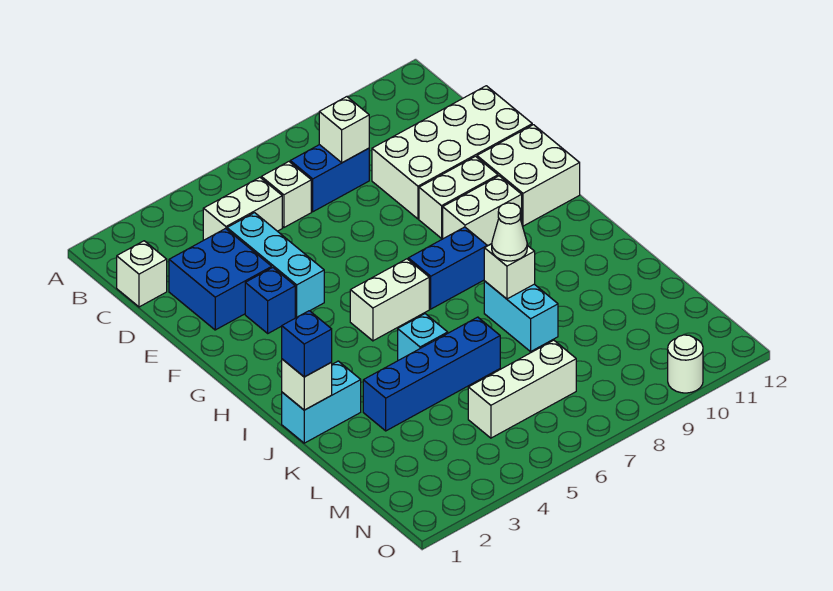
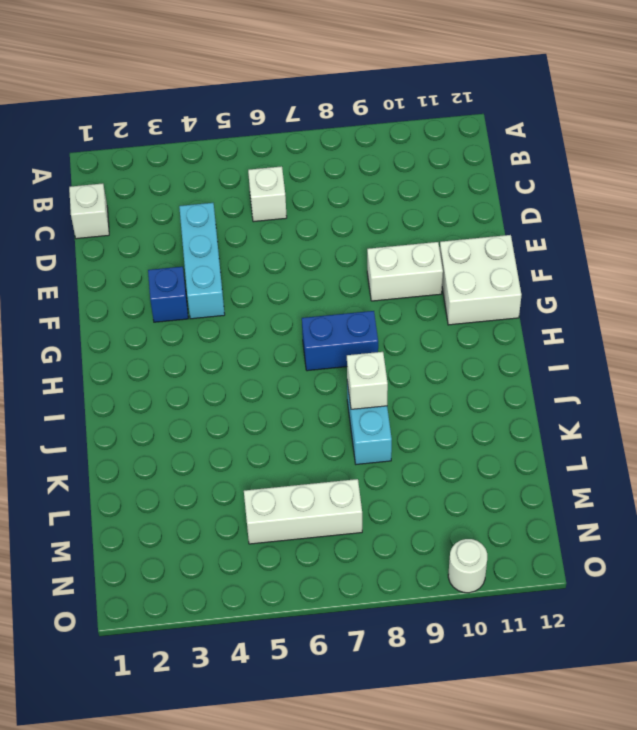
none -> white 1x2 brick [203,177,282,240]
none -> blue 1x2 brick [290,145,369,212]
none -> blue 2x2 brick [169,229,272,330]

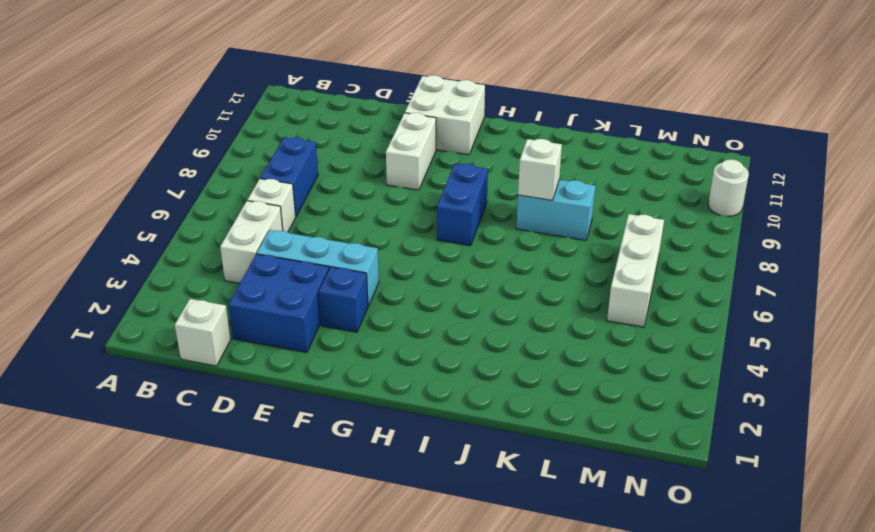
none -> white 2x4 brick [372,86,532,219]
none -> white 1x2 brick [443,176,522,246]
none -> white 1x2 brick [350,259,429,341]

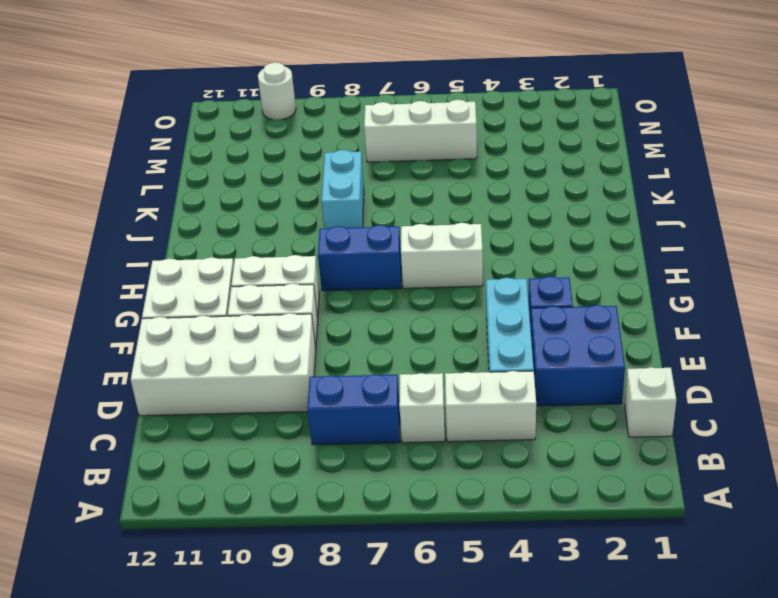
none -> cyan 1x2 brick [282,361,361,443]
none -> cyan 1x1 brick [398,314,448,360]
none -> blue 1x4 brick [363,317,500,431]

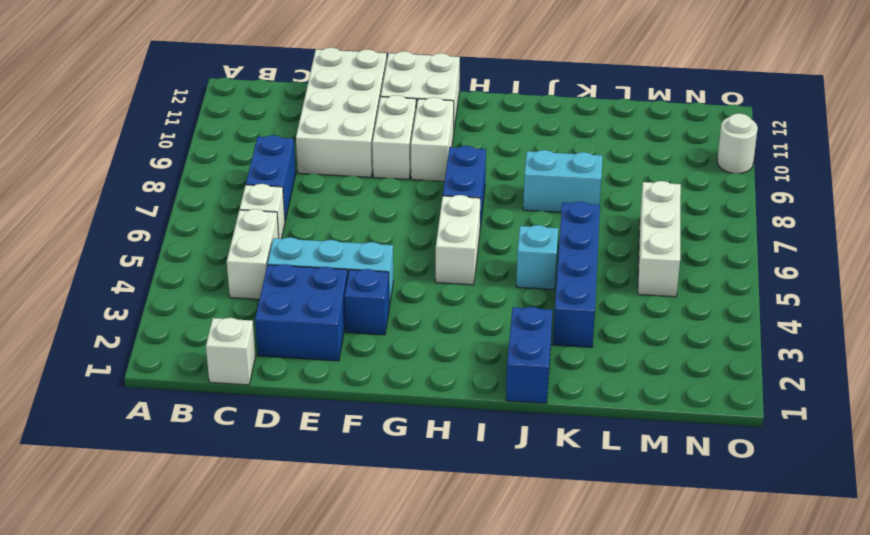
blue 1x2 brick [506,307,553,403] -> cyan 1x2 brick [282,361,361,443]
none -> white 1x1 brick [319,97,369,163]
none -> white 1x1 brick [282,359,332,410]
none -> white 1x1 brick [484,244,535,299]

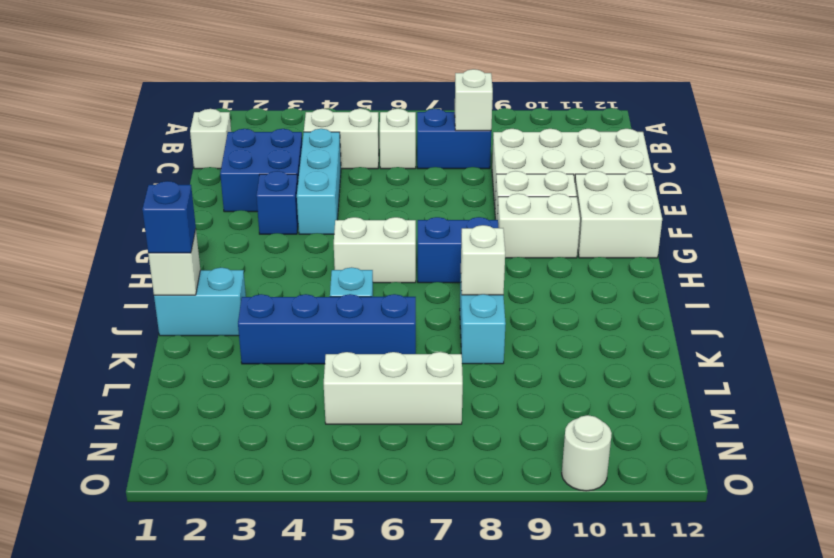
none -> white 1x1 cone [492,203,527,261]

